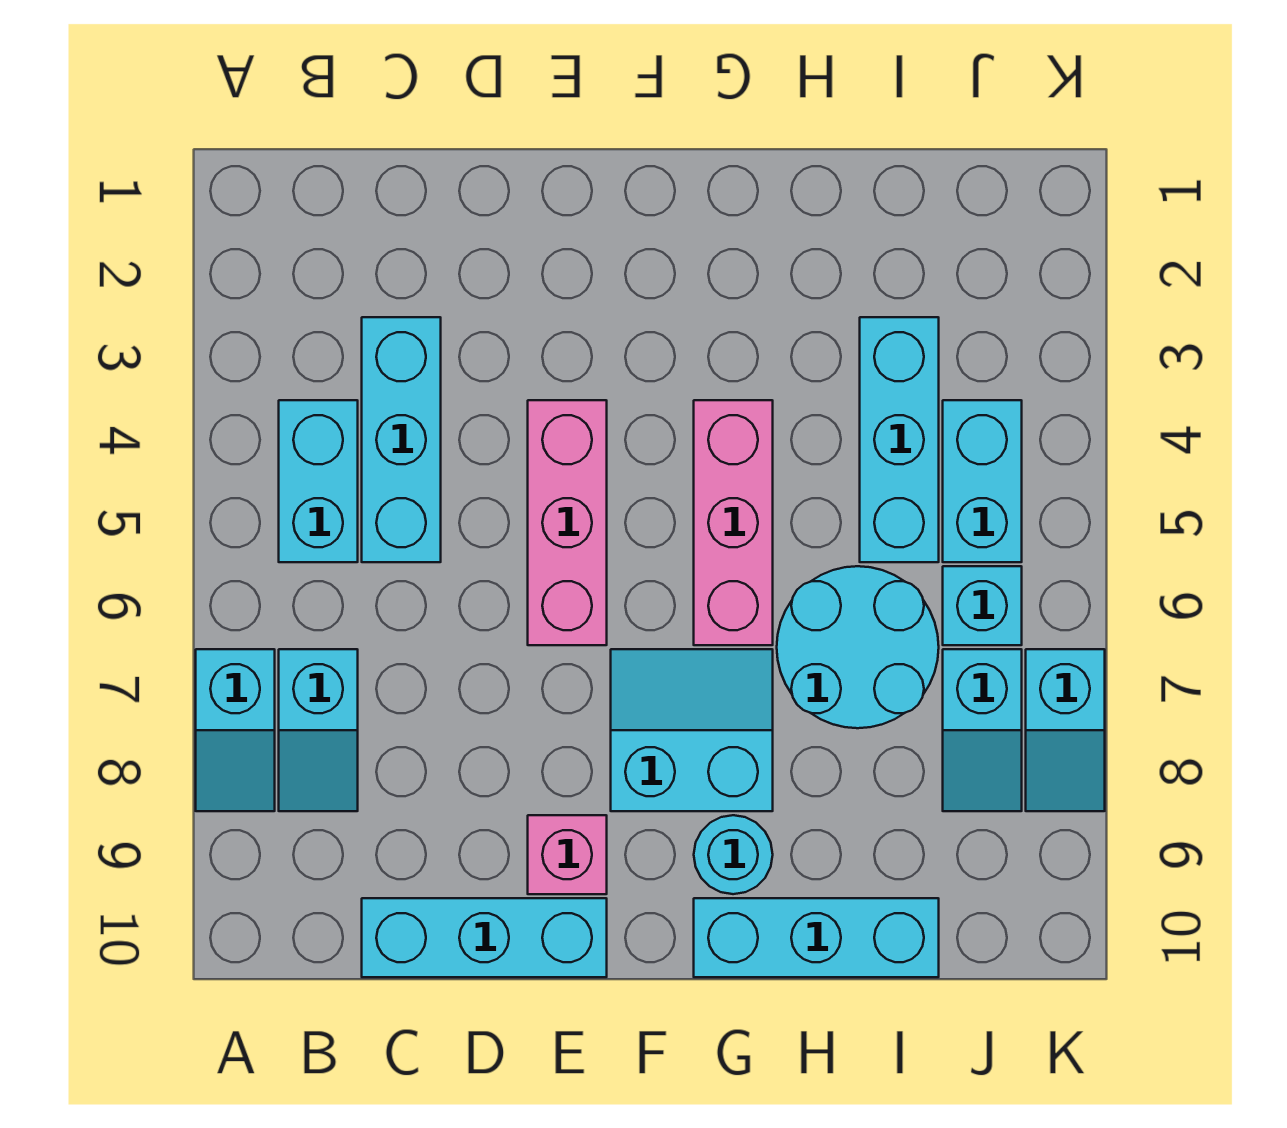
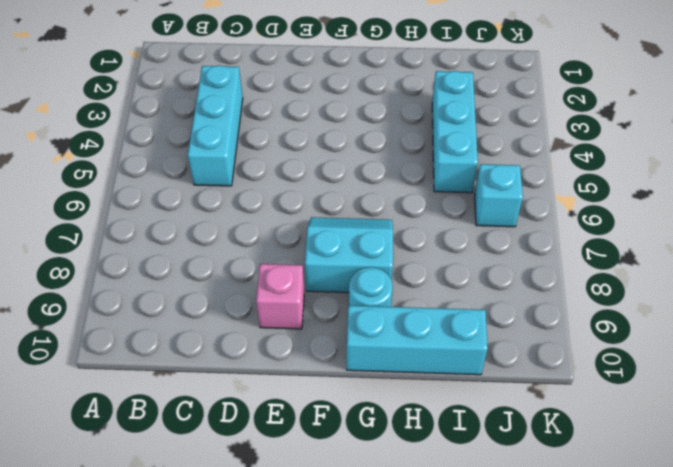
none -> cyan 1x2 slope [196,649,275,811]
none -> cyan 1x2 brick [279,400,358,562]
none -> cyan 1x2 slope [279,649,358,811]

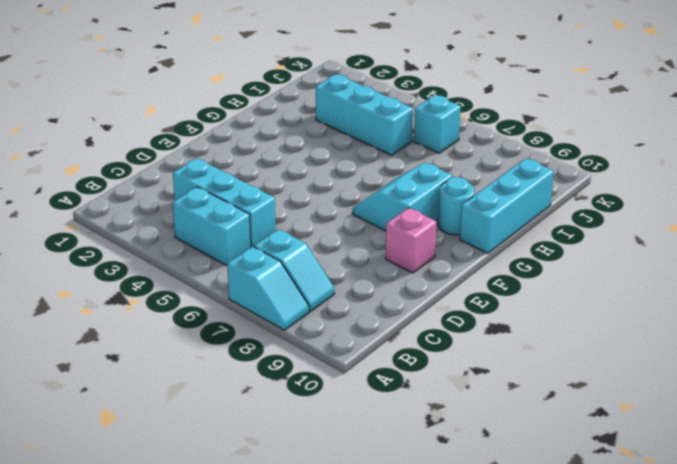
none -> cyan 1x3 brick [362,898,607,977]
none -> pink 1x3 brick [528,400,607,645]
none -> pink 1x3 brick [694,400,773,645]

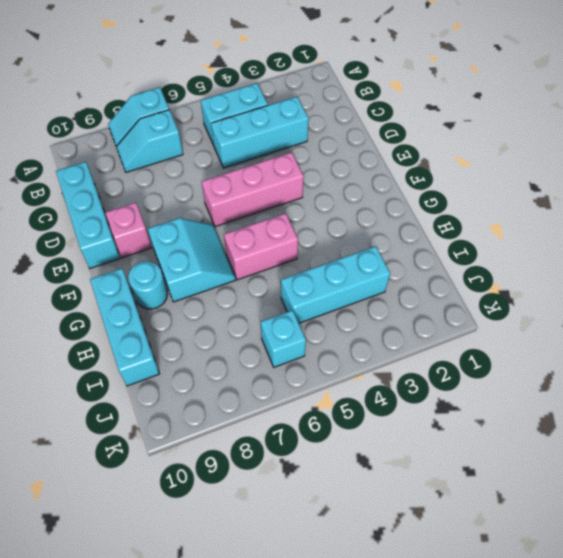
pink 1x2 brick [224,213,298,280] -> pink 1x3 brick [694,400,773,645]
none -> cyan 2x2 round brick [777,566,939,728]
none -> cyan 1x2 brick [943,400,1022,562]
none -> cyan 1x2 slope [943,649,1022,811]

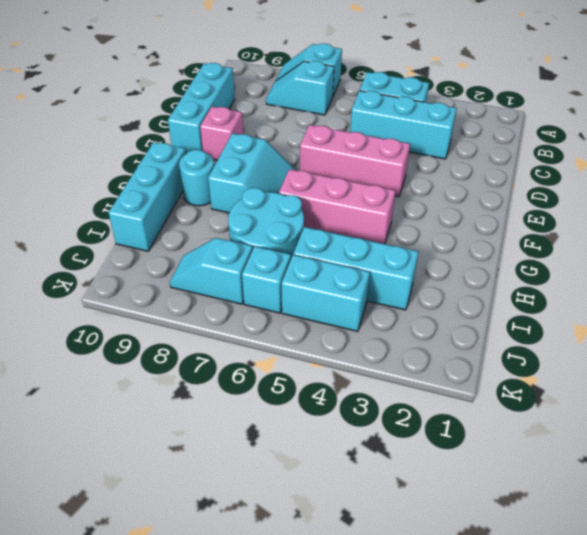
none -> cyan 1x2 slope [1026,649,1105,811]

